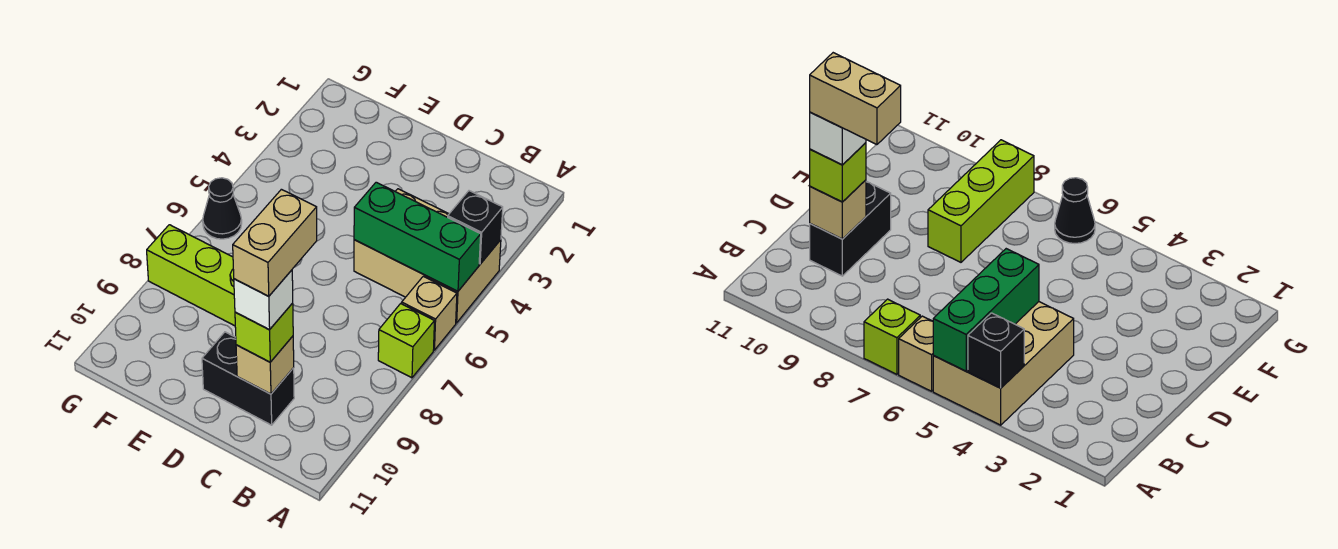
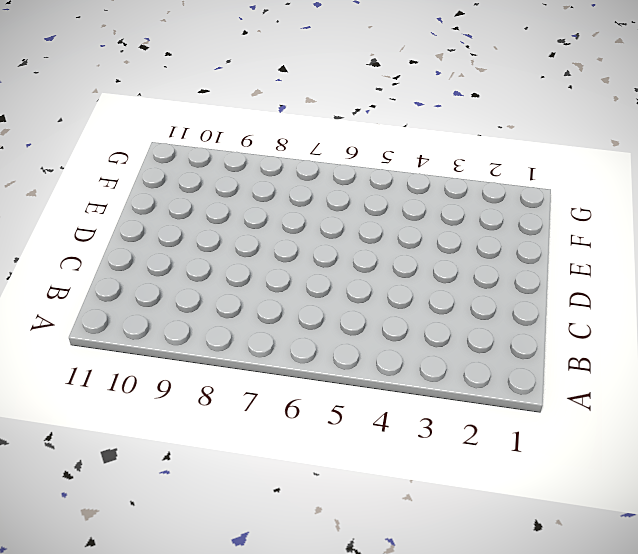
none -> tan 2x3 brick [354,189,501,323]
none -> tan 1x1 brick [402,276,457,350]
none -> lime 1x1 brick [378,304,434,378]

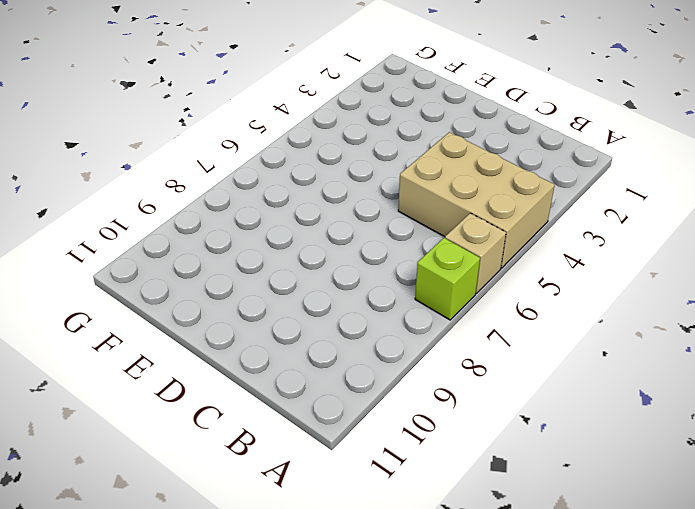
none -> black 1x2 brick [202,332,294,425]
none -> lime 1x3 brick [147,225,235,326]
none -> black 1x1 cone [203,178,242,239]

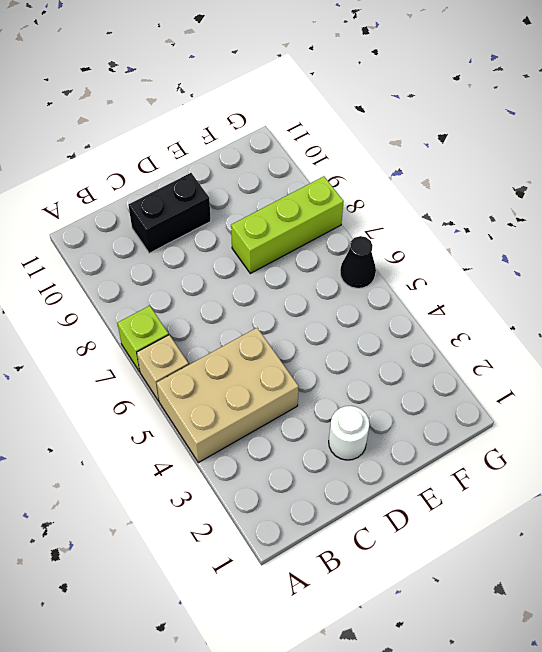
white 1x1 round brick [329,406,369,460] -> none
none -> black 1x1 brick [448,191,503,264]
none -> green 1x3 brick [354,182,481,291]
none -> tan 1x1 brick [236,336,294,394]

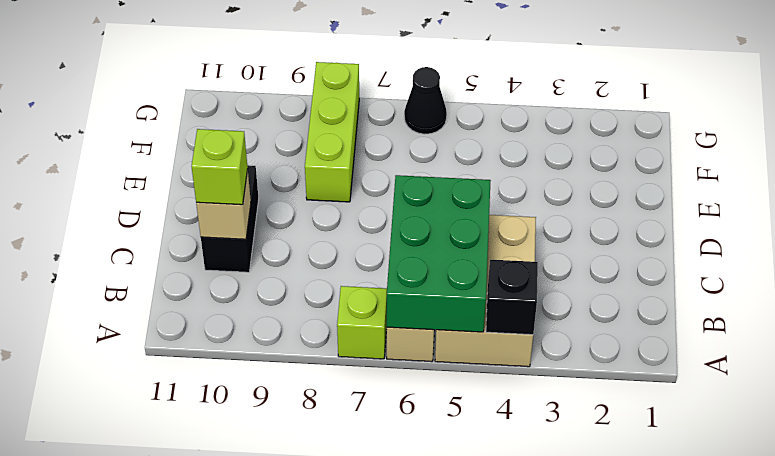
green 2x3 brick [387,175,491,332] -> green 1x3 brick [354,182,481,291]
none -> white 1x1 brick [234,270,293,330]
none -> tan 1x2 brick [233,189,317,296]

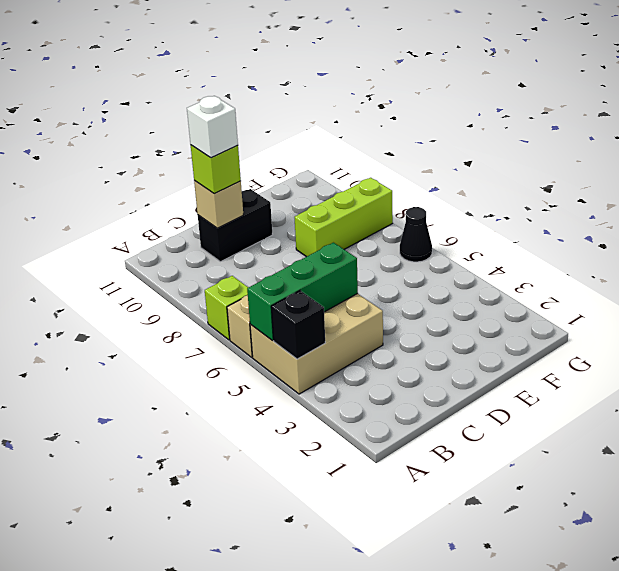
none -> tan 1x2 brick [233,189,317,296]

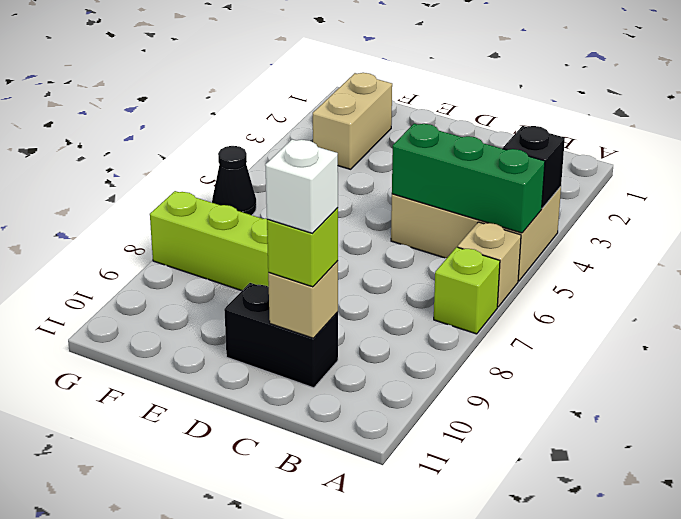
tan 1x2 brick [313,73,392,169] -> tan 1x2 brick moved to [233,189,317,296]

